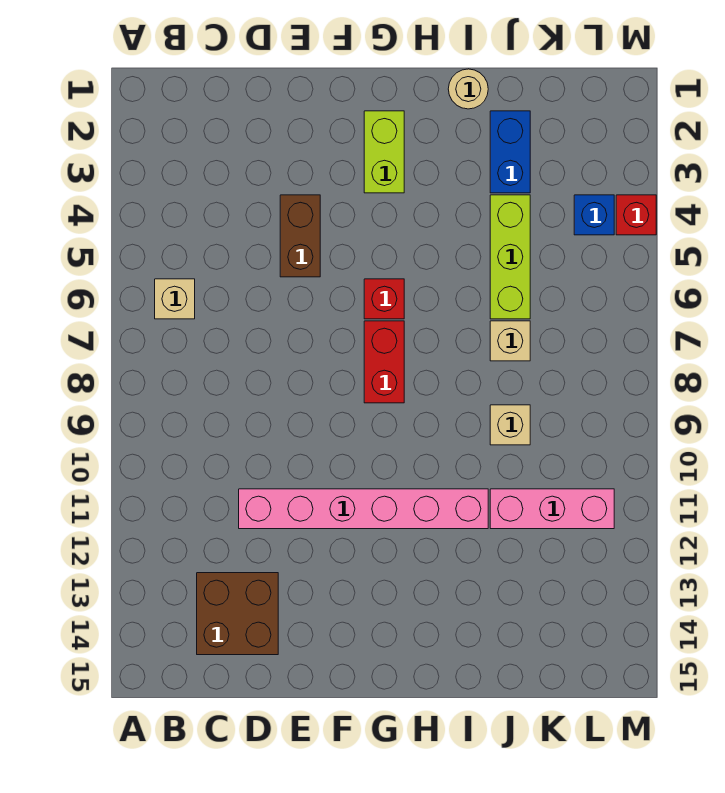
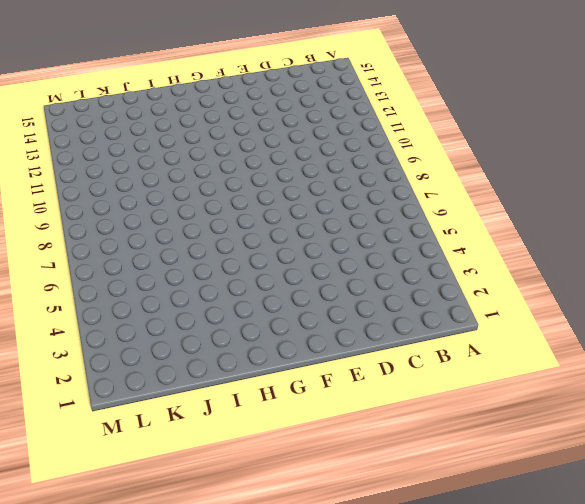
none -> tan 1x1 brick [155,279,195,319]
none -> brown 2x2 brick [197,573,278,655]
none -> pink 1x6 brick [239,489,488,529]

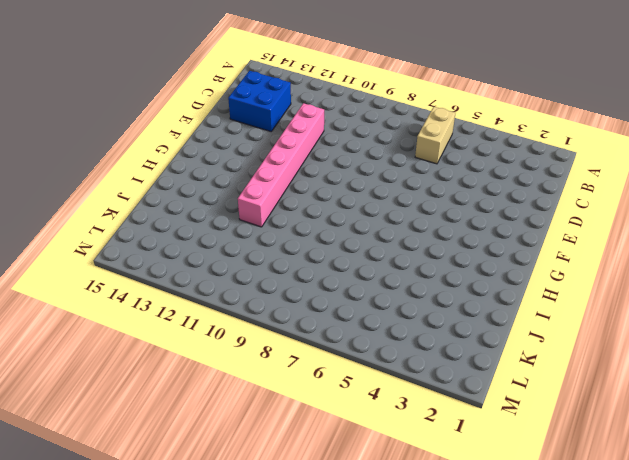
tan 1x2 brick [415,107,455,164] -> tan 1x1 brick [155,279,195,319]
blue 2x2 brick [228,71,291,131] -> brown 2x2 brick [197,573,278,655]
none -> brown 1x2 brick [280,195,320,277]
none -> lime 1x2 brick [364,111,404,193]
none -> red 1x1 brick [364,279,404,319]

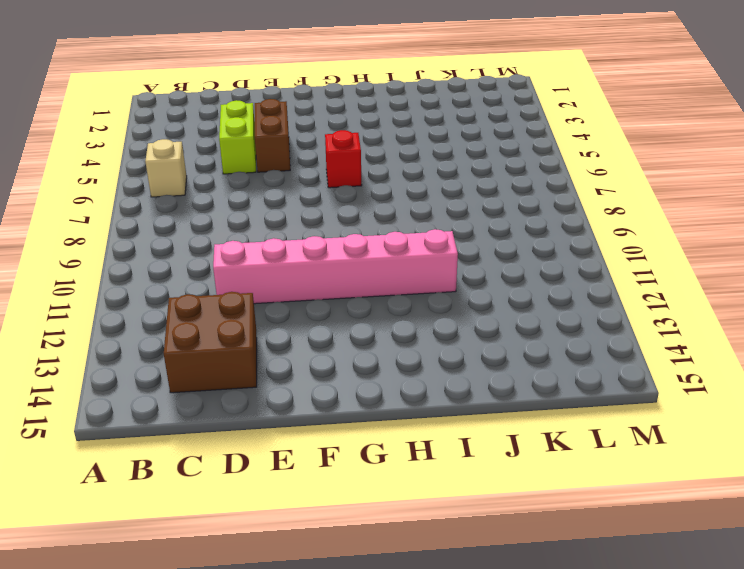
lime 1x2 brick [219,100,256,174] -> lime 1x2 brick moved to [364,111,404,193]
none -> red 1x2 brick [364,321,404,403]
none -> tan 1x1 round brick [448,69,488,109]
none -> blue 1x2 brick [490,111,530,193]

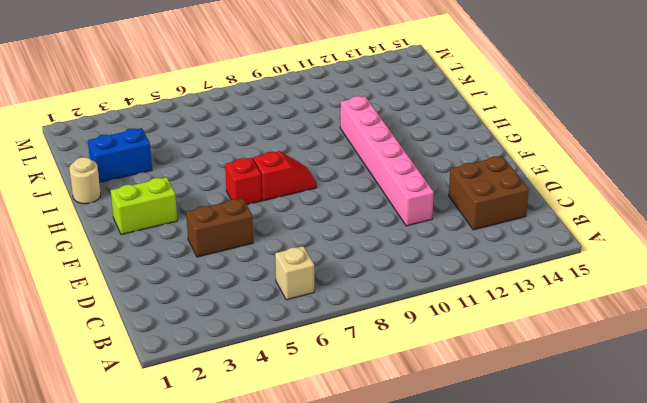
red 1x2 slope [253,151,317,201] -> red 1x2 brick [364,321,404,403]
none -> lime 1x3 brick [490,195,530,319]
none -> tan 1x1 brick [490,321,530,361]
none -> tan 1x1 brick [490,405,530,445]

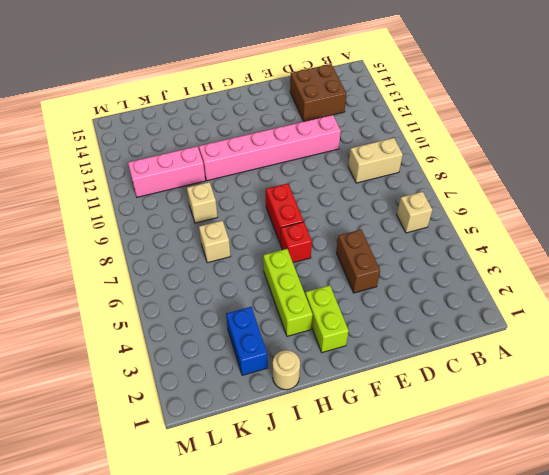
tan 1x2 brick [348,138,403,183] -> none
lime 1x3 brick [263,249,313,336] -> lime 1x3 brick moved to [490,195,530,319]
none -> blue 1x1 brick [574,195,614,235]
none -> red 1x1 brick [616,195,656,235]

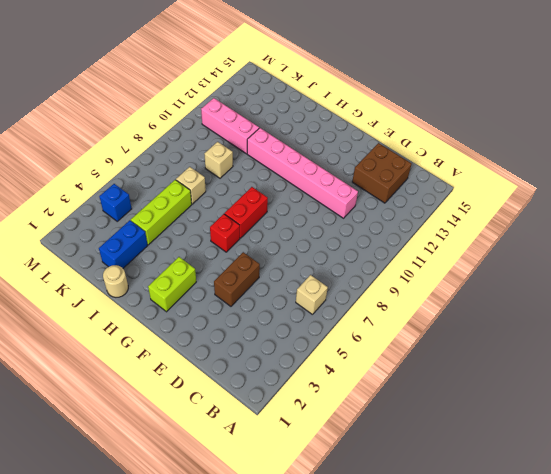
none -> red 1x1 brick [616,195,656,235]

